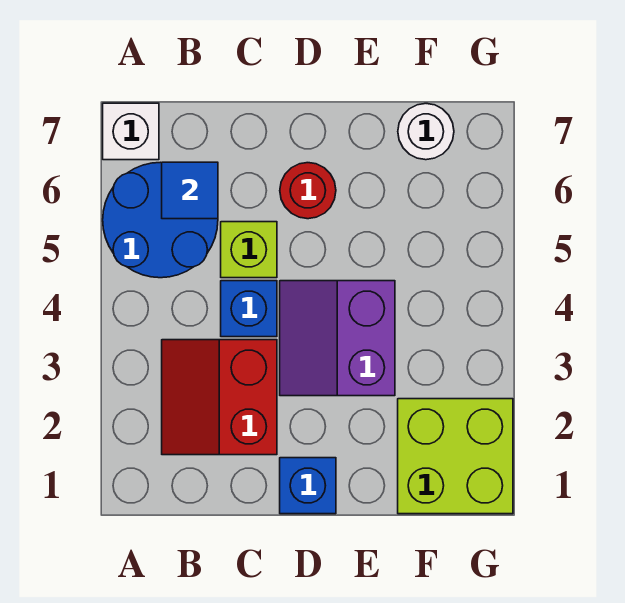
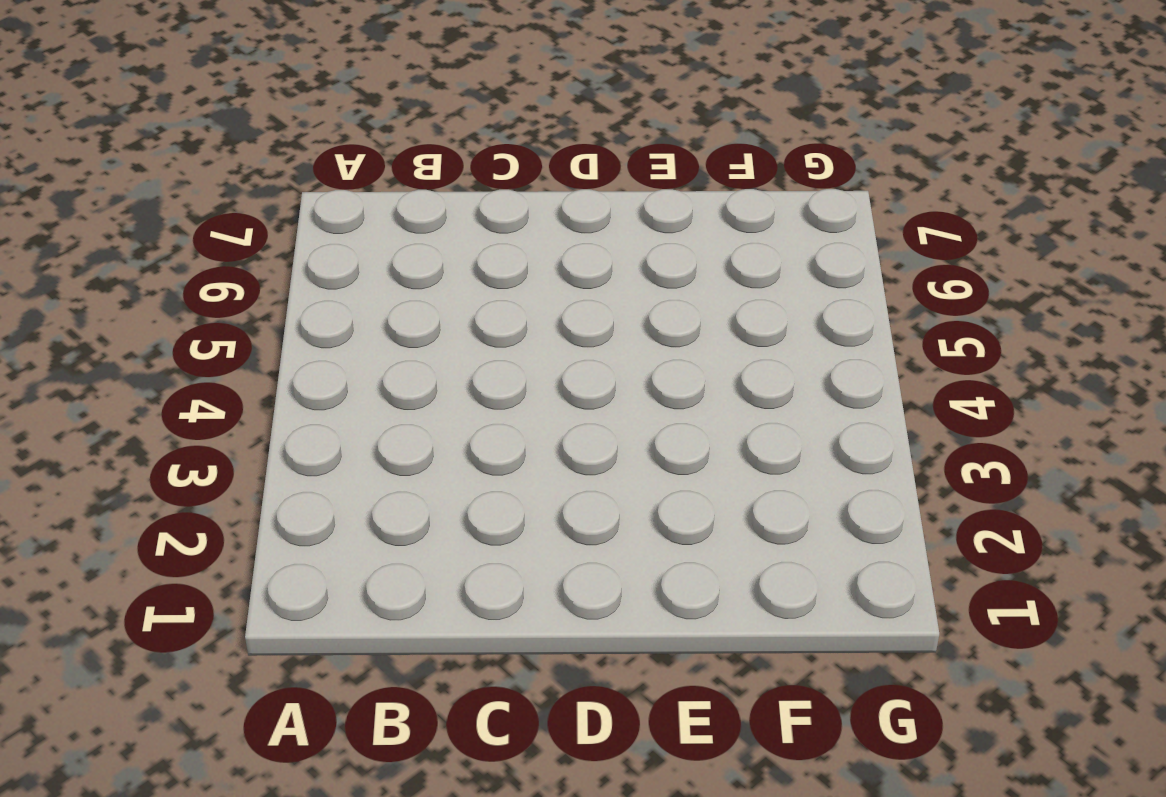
none -> blue 2x2 round brick [103,162,218,278]
none -> white 1x1 brick [103,103,159,160]

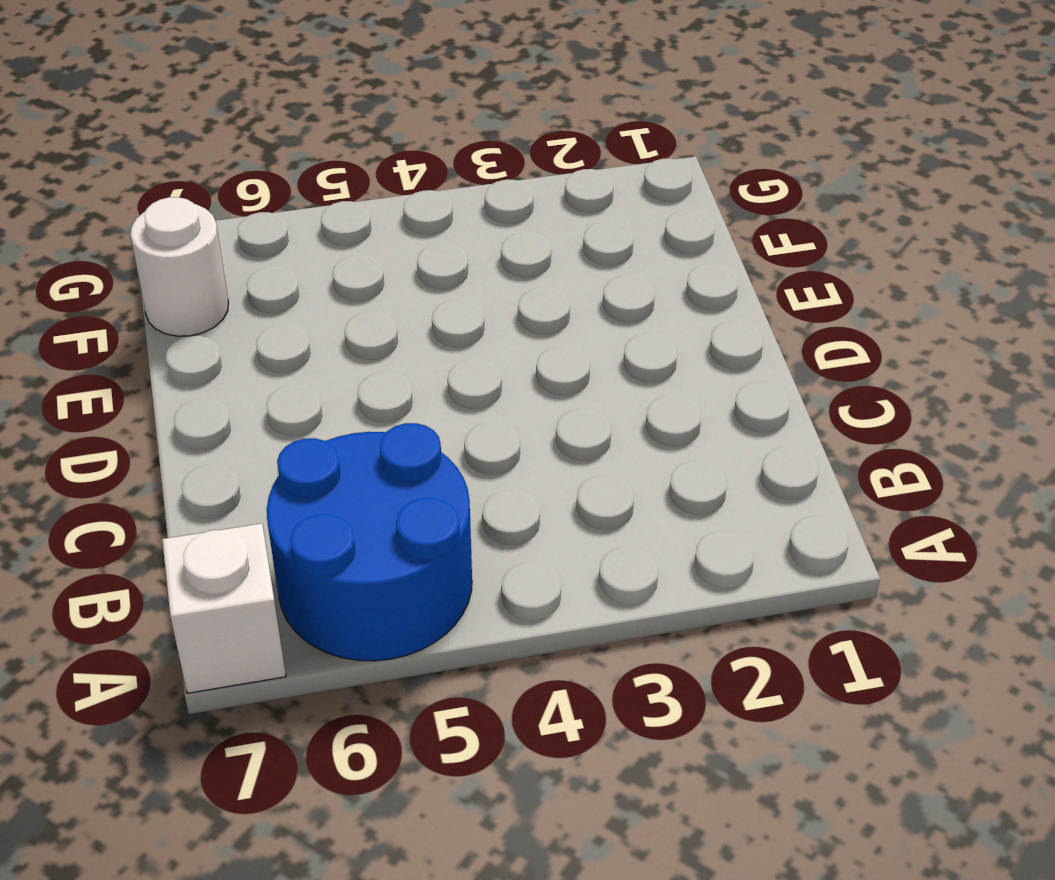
none -> red 2x2 slope [162,340,277,455]
none -> blue 1x1 brick [221,281,277,337]

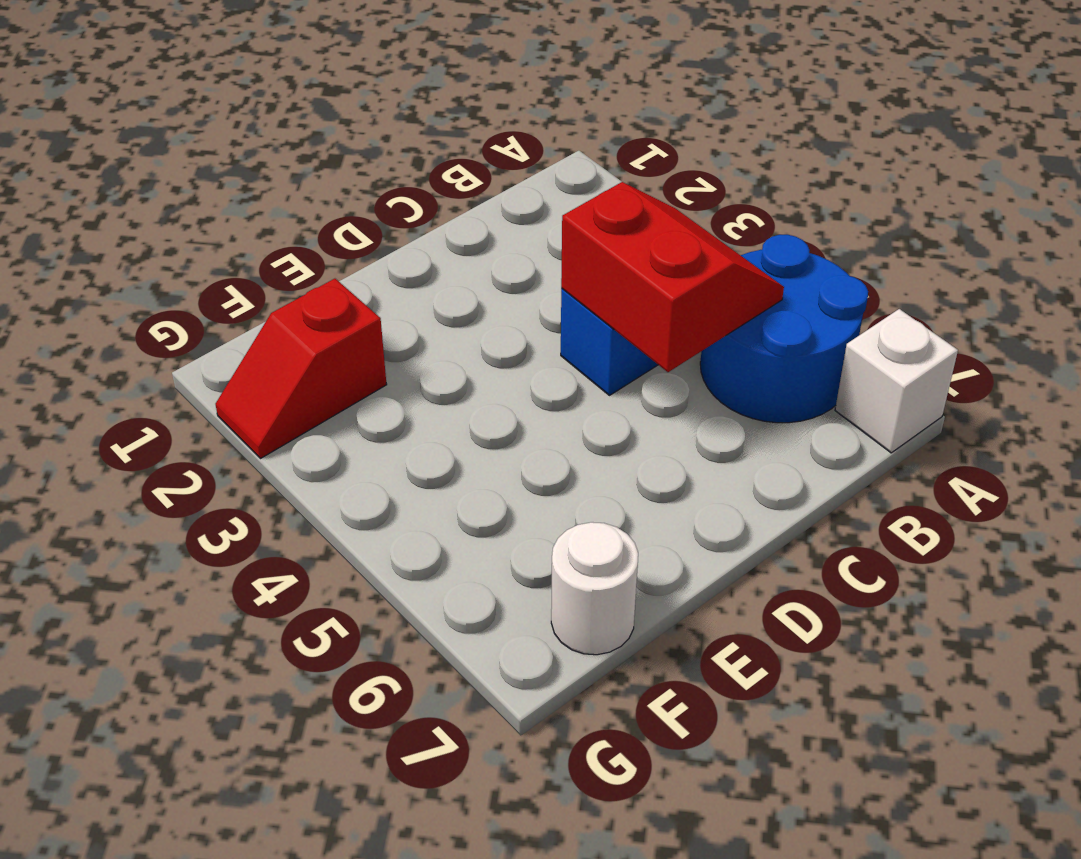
red 2x2 slope [561,182,784,372] -> red 2x2 slope moved to [162,340,277,455]
red 1x2 slope [216,279,387,458] -> lime 2x2 brick [398,399,513,514]
none -> lime 1x1 brick [221,222,277,278]
none -> blue 1x1 brick [280,458,336,514]

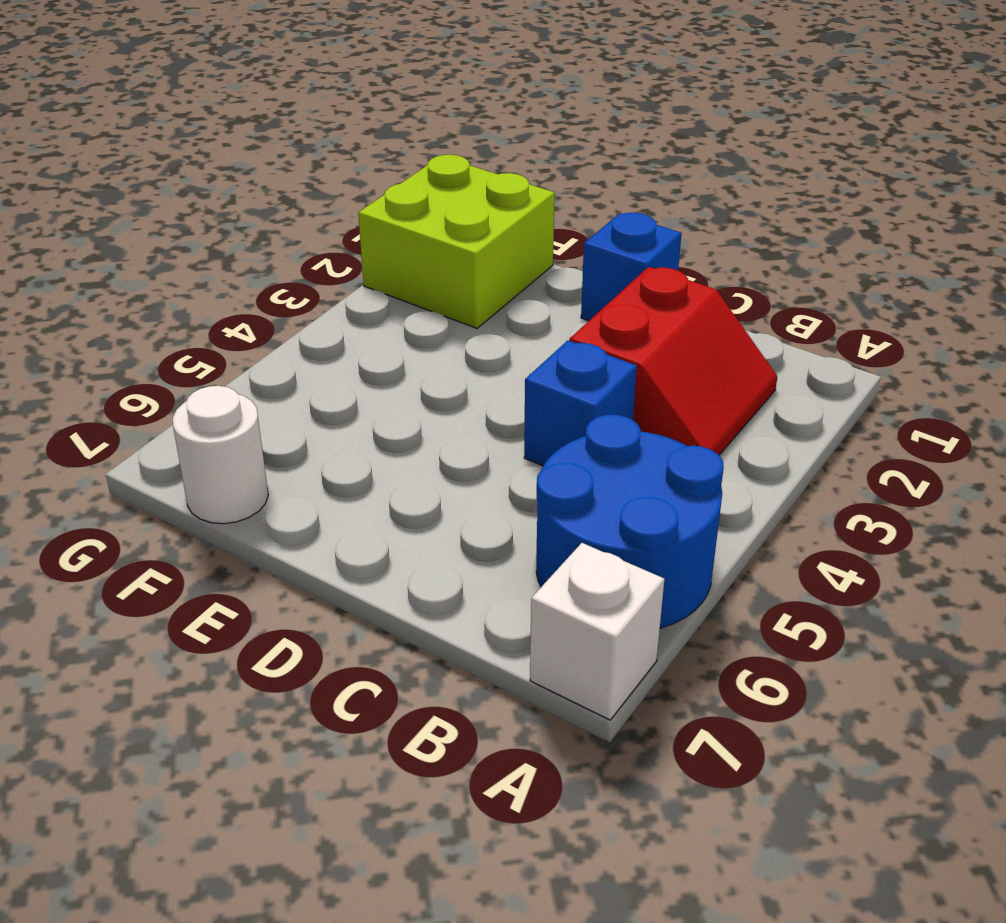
none -> lime 1x1 brick [221,222,277,278]
none -> purple 2x2 slope [280,281,395,396]

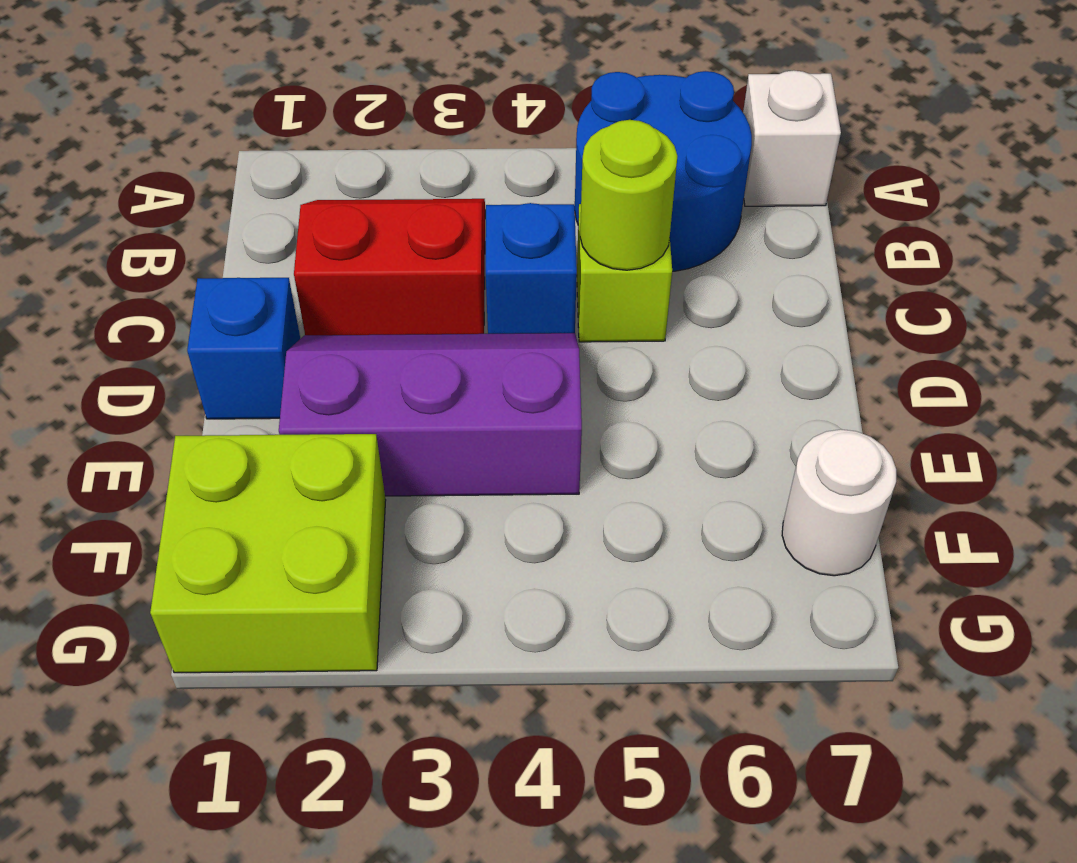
lime 1x1 round brick [580,120,677,270] -> none
purple 2x3 slope [279,333,582,496] -> purple 2x2 slope [280,281,395,396]
none -> red 1x1 round brick [280,163,336,219]
none -> blue 1x1 tile [162,162,218,219]

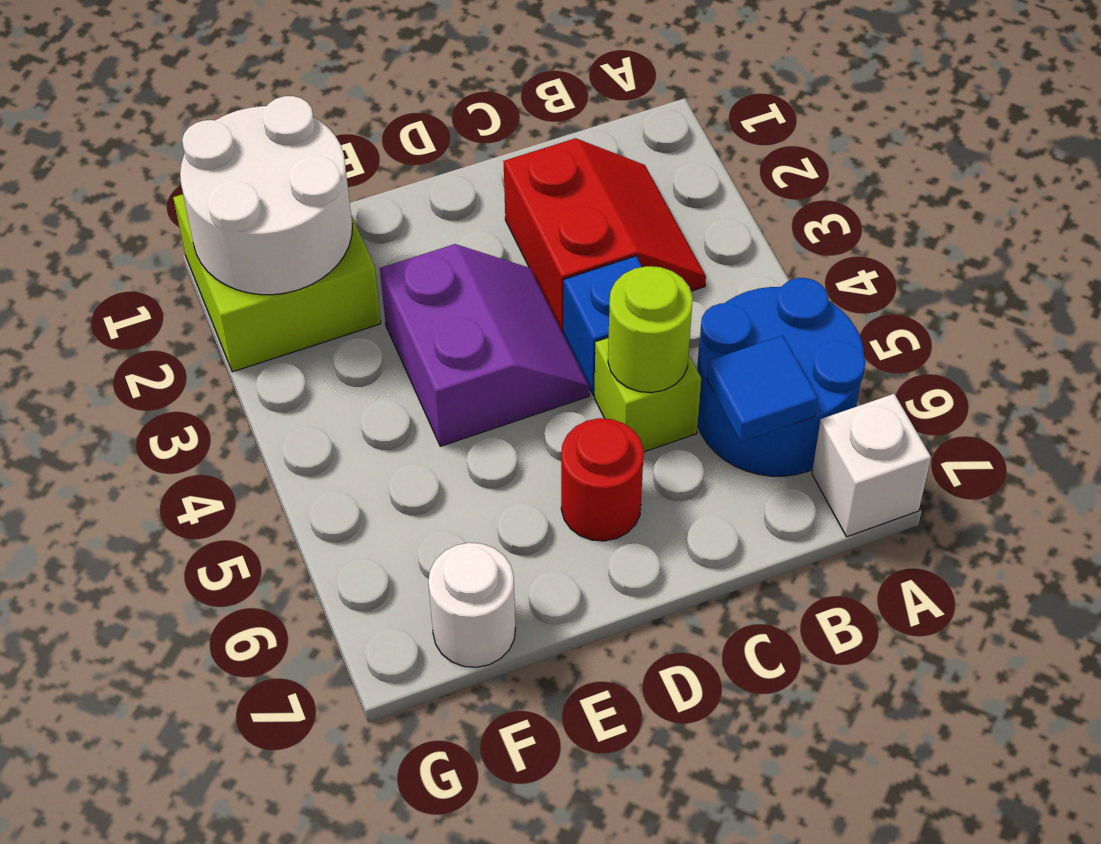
lime 1x1 round brick [608,266,693,393] -> none
white 2x2 round brick [180,96,352,295] -> none
none -> blue 1x1 brick [280,458,336,514]

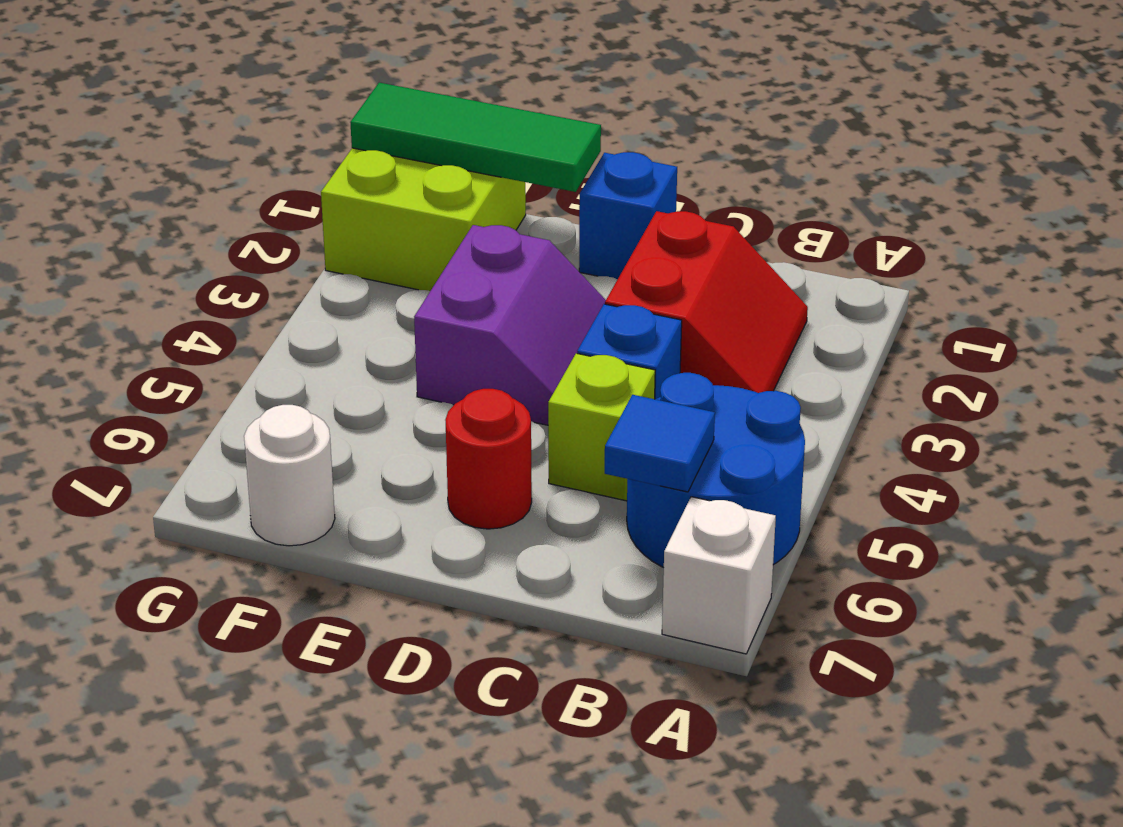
green 1x3 tile [350,83,601,192] -> none

